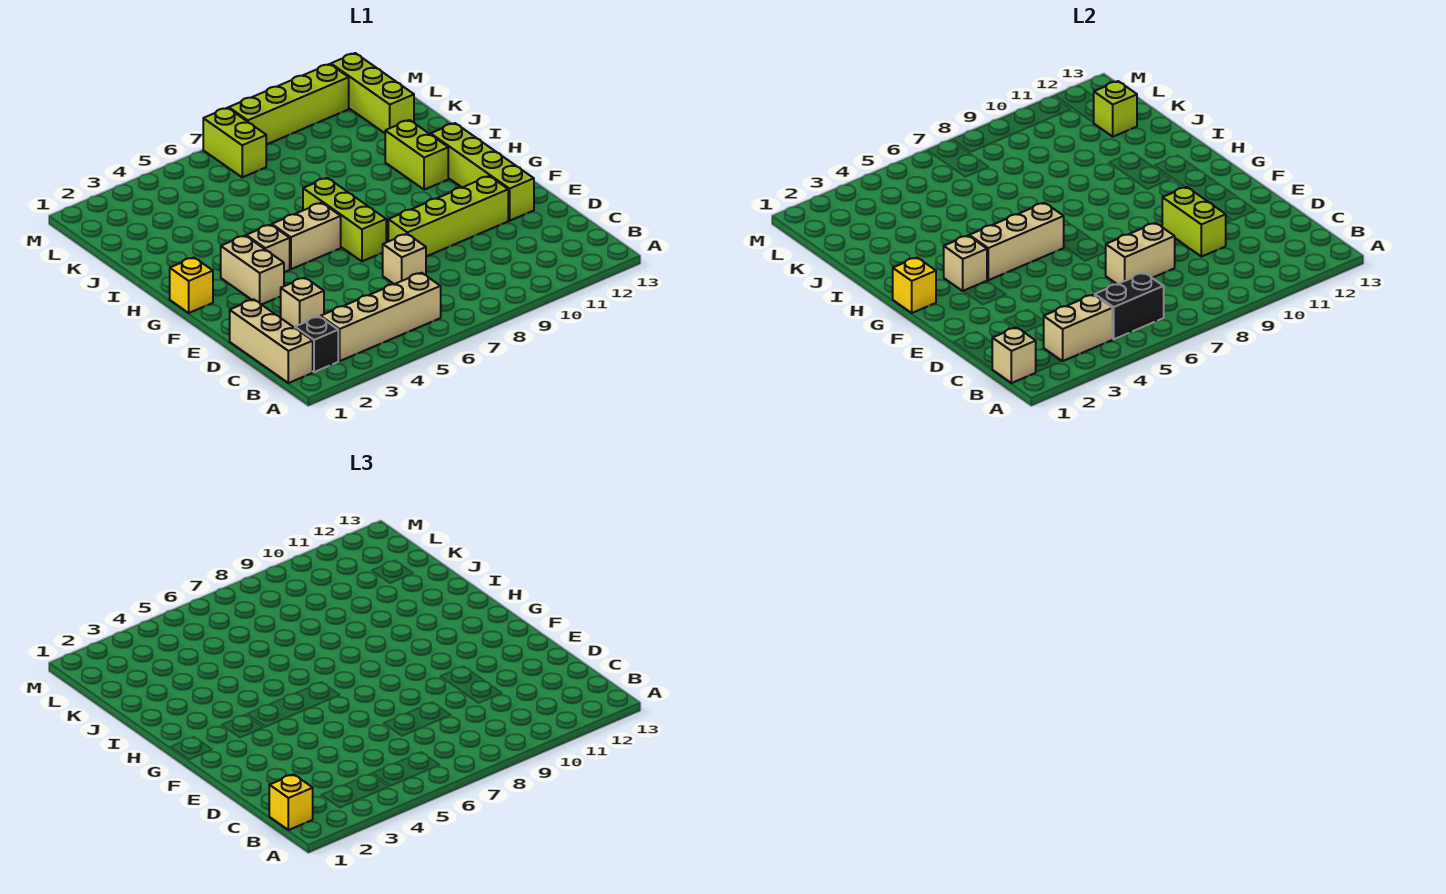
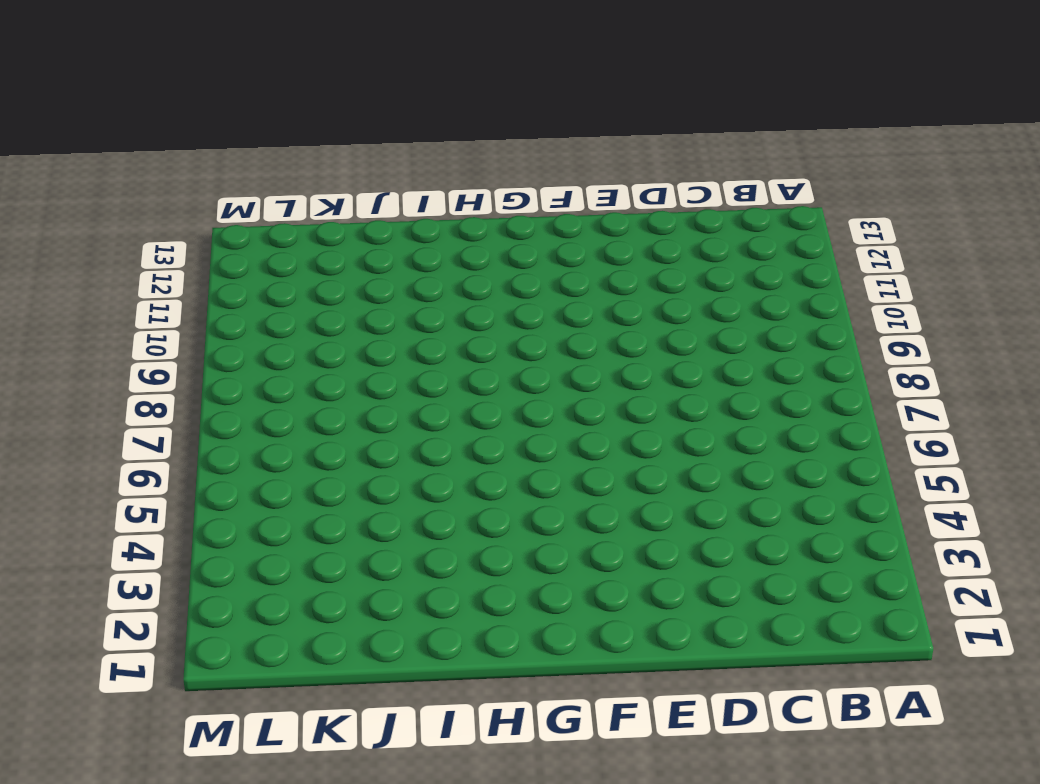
none -> tan 1x3 brick [230,299,313,383]
none -> black 1x1 brick [295,316,338,372]
none -> tan 1x4 brick [321,273,441,361]

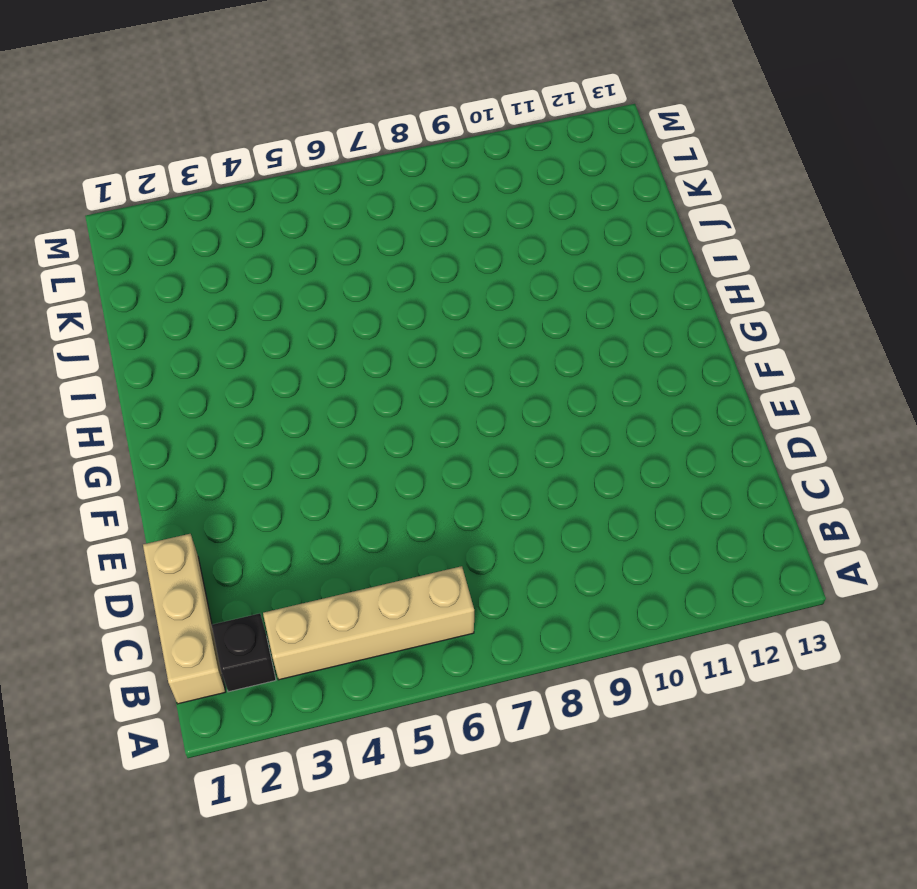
none -> tan 1x1 brick [281,278,324,328]
none -> tan 1x1 brick [383,234,426,284]
none -> lime 1x4 brick [388,176,508,257]

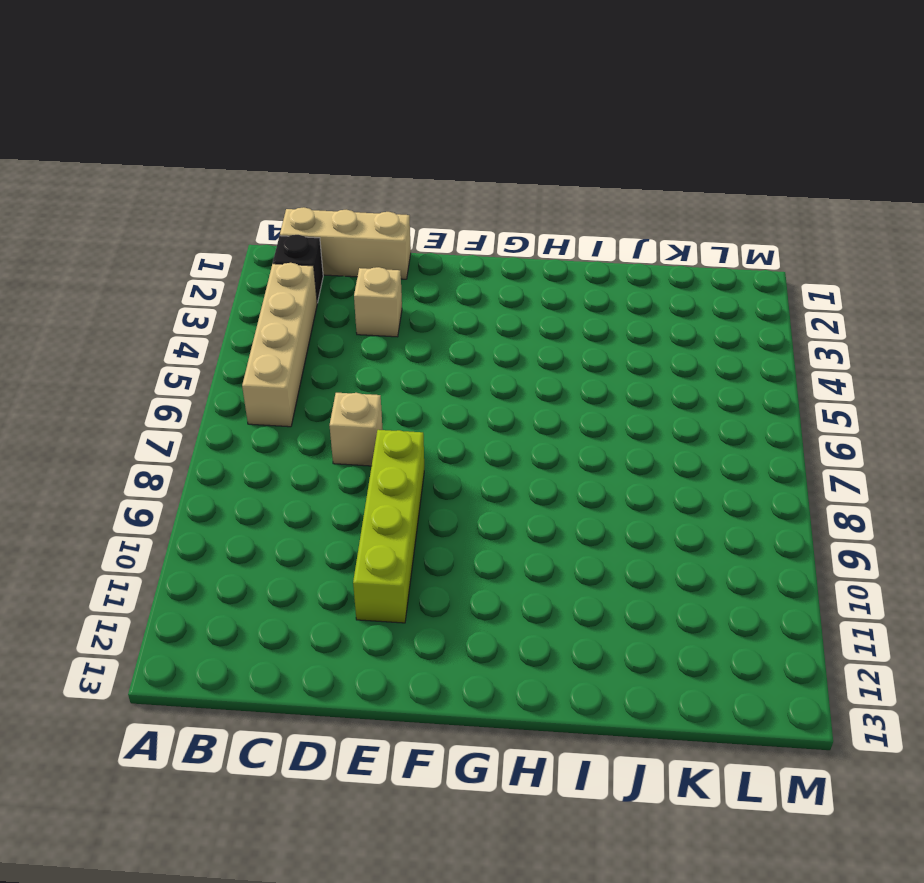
none -> lime 1x4 brick [431,123,534,221]
none -> tan 1x2 brick [221,236,284,305]
none -> lime 1x3 brick [303,178,386,261]

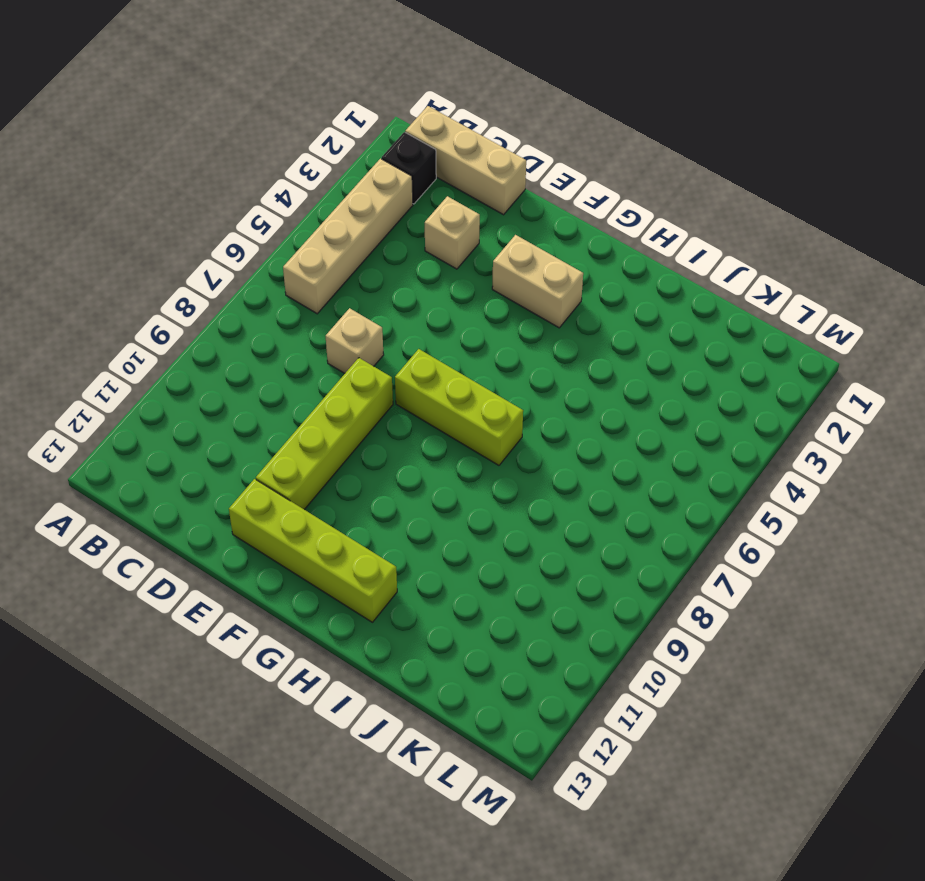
none -> yellow 1x1 brick [170,258,213,313]
none -> tan 1x1 brick [246,225,290,272]
none -> tan 1x2 brick [272,203,341,269]

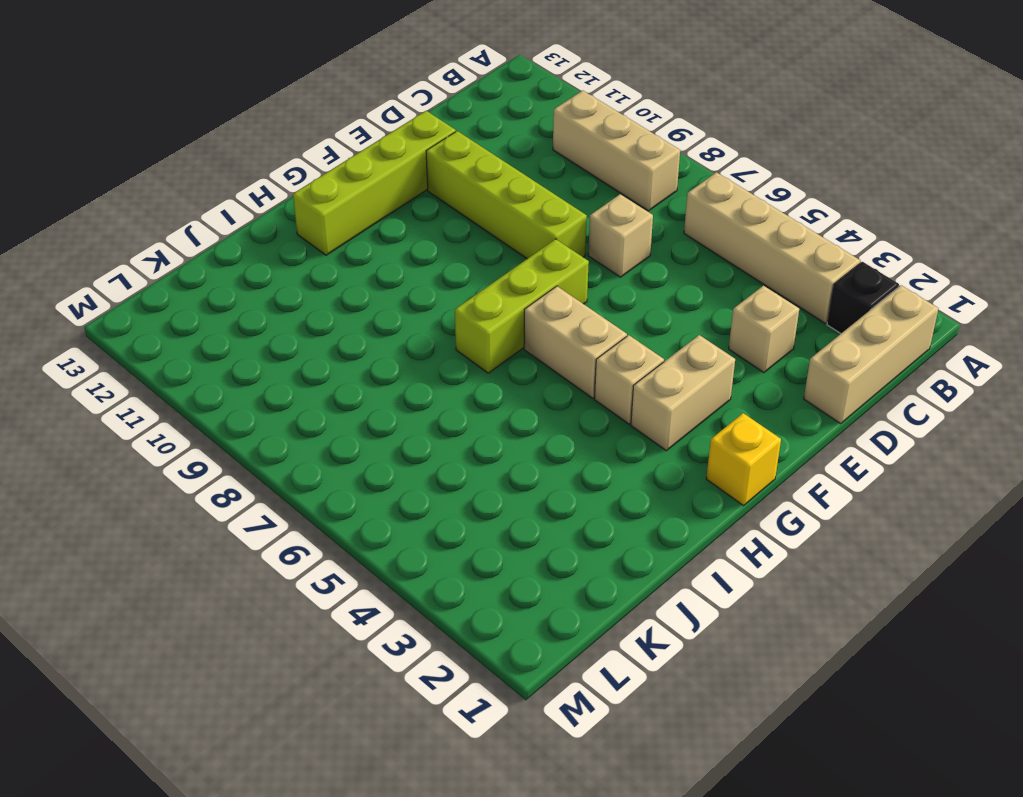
tan 1x3 brick [553,90,680,211] -> tan 1x3 brick moved to [969,203,1064,280]
none -> lime 1x2 brick [385,120,448,190]
none -> lime 1x3 brick [331,53,414,133]
none -> lime 1x2 brick [203,108,266,177]

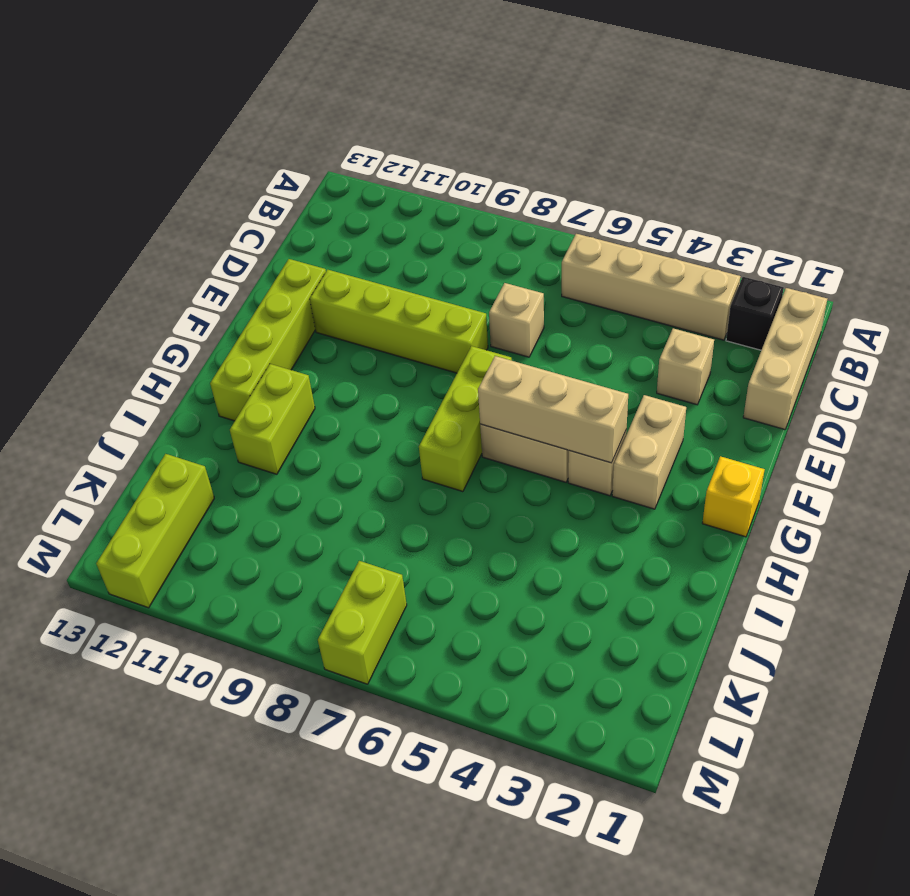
none -> lime 1x4 brick [229,64,349,145]
none -> tan 1x1 brick [992,327,1036,383]
none -> tan 1x2 brick [1044,295,1112,361]

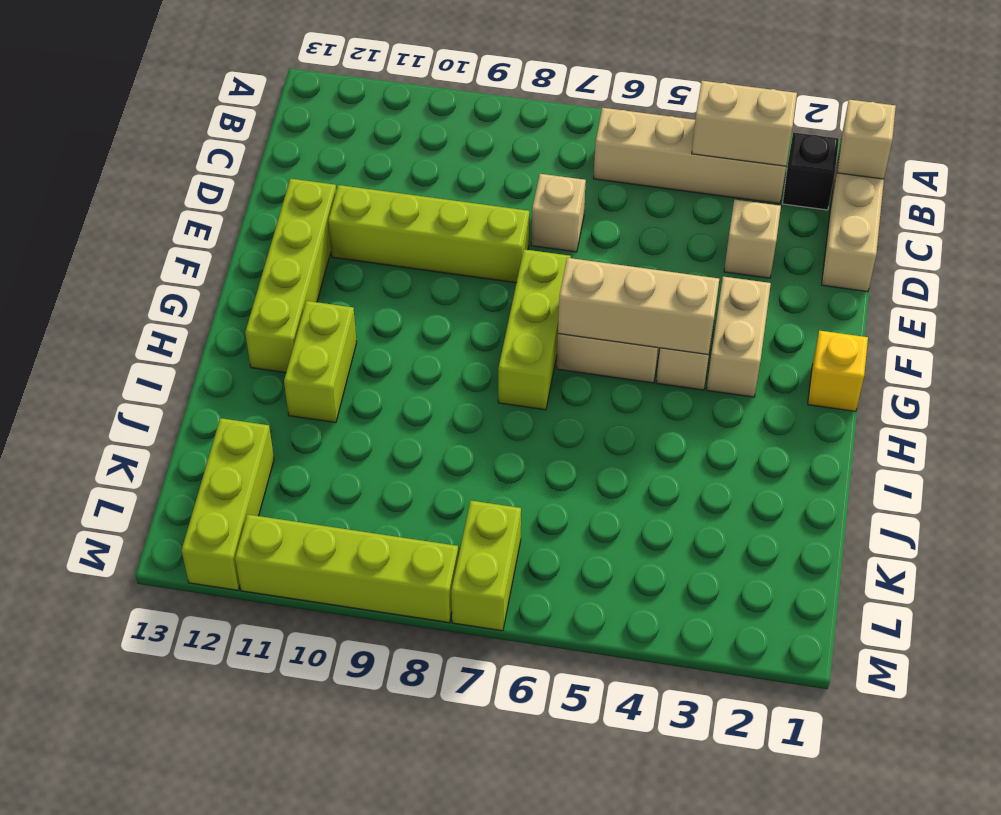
none -> black 1x2 brick [1095,273,1164,339]
none -> tan 1x2 brick [1106,223,1175,284]
none -> lime 1x2 brick [1162,187,1226,257]

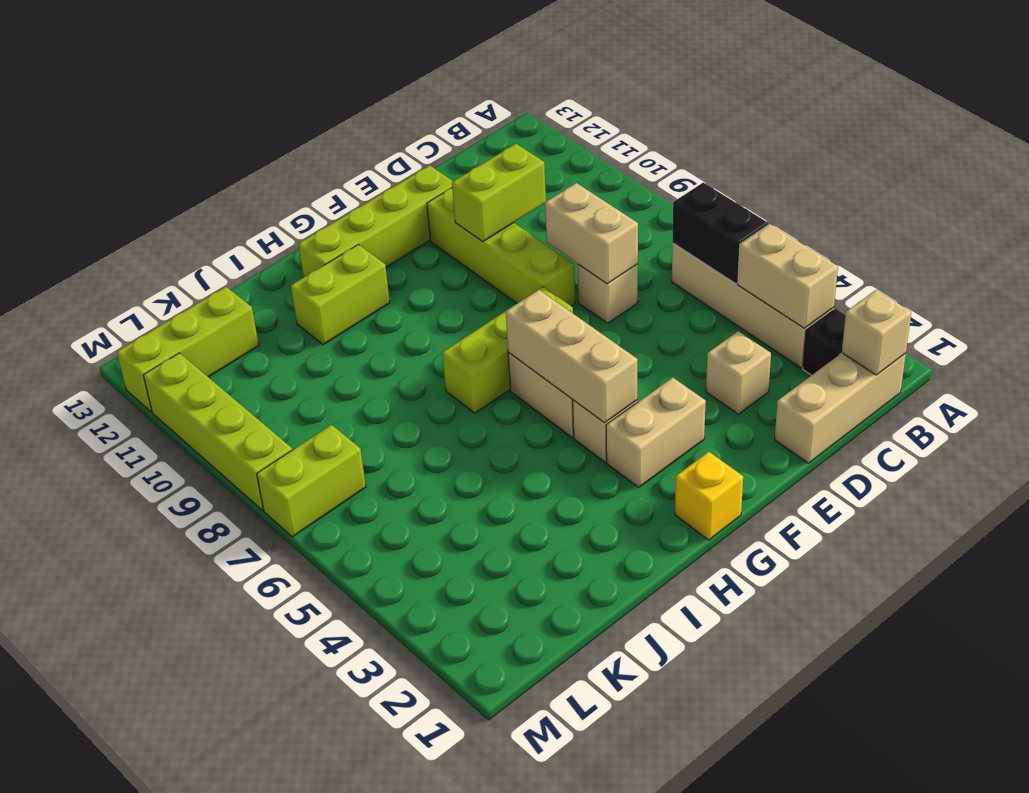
none -> yellow 1x1 brick [893,258,936,313]
none -> tan 1x1 brick [944,236,987,291]
none -> lime 1x1 brick [1094,81,1137,137]

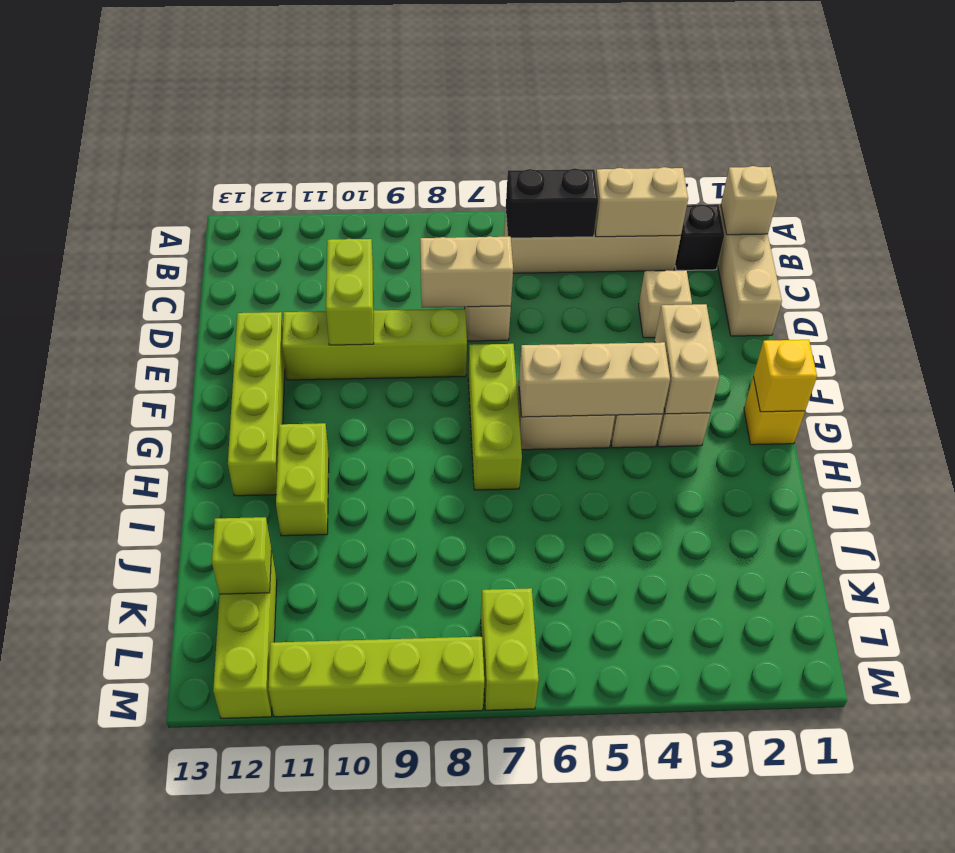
tan 1x2 brick [655,304,719,414] -> tan 1x1 brick [944,236,987,291]
none -> yellow 1x1 brick [269,774,313,830]

